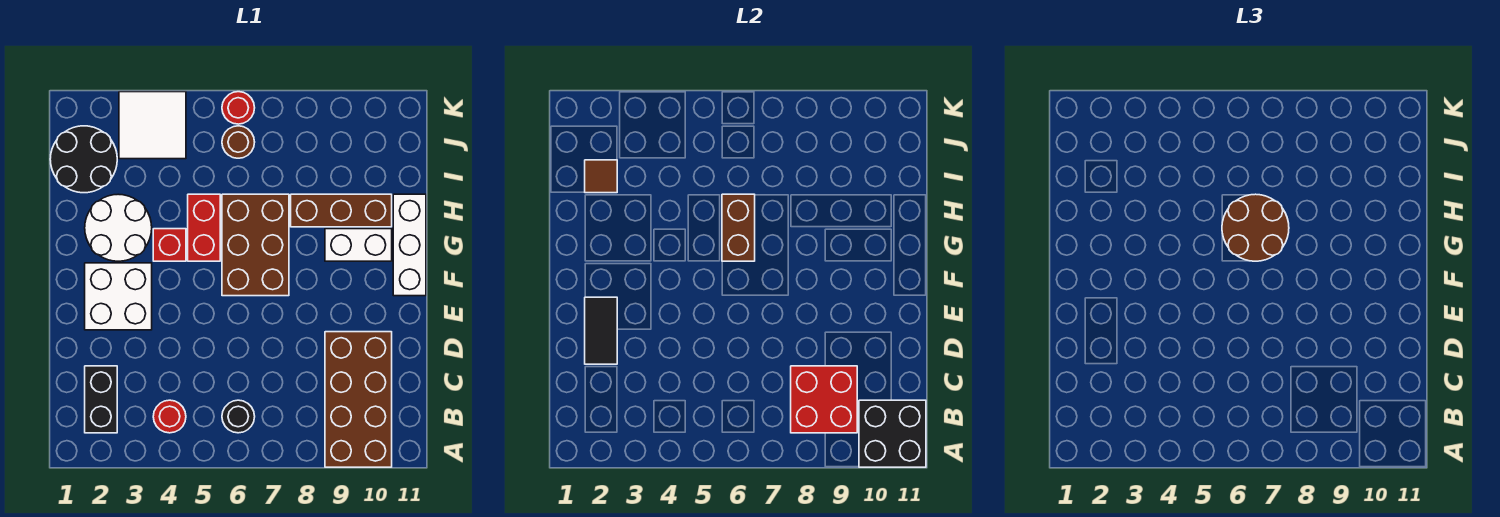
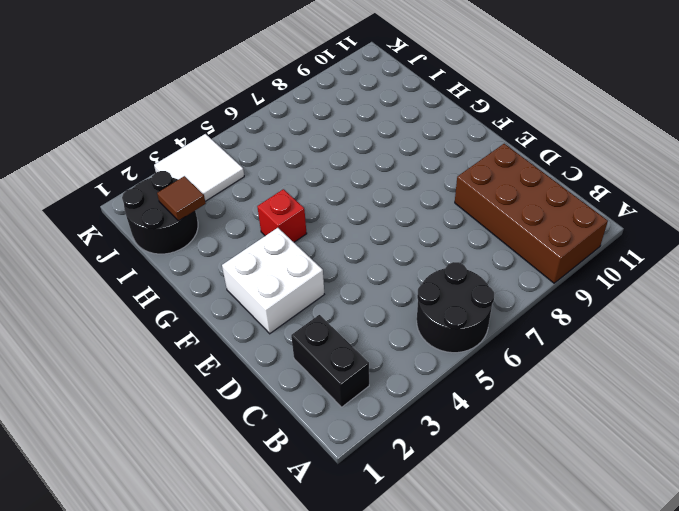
black 2x2 round brick [417,262,494,353] -> black 1x1 round brick [222,400,255,433]
none -> red 1x1 round brick [153,400,186,433]
none -> brown 2x3 brick [222,194,289,296]
none -> white 1x3 brick [393,194,426,296]

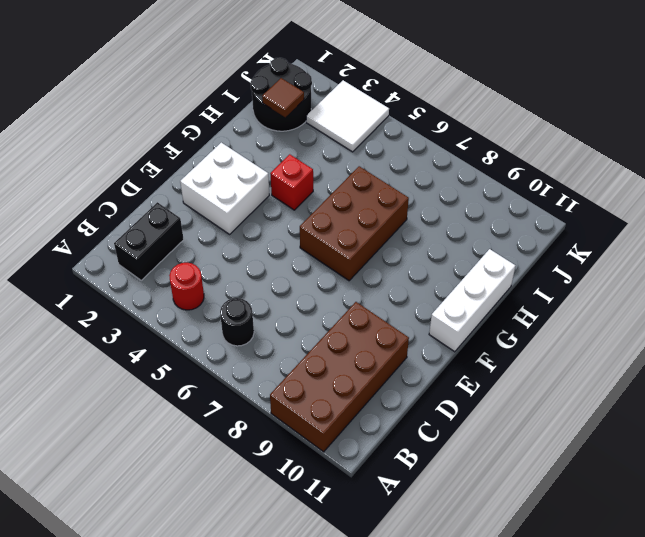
none -> white 2x2 round brick [85,194,152,261]
none -> red 1x2 brick [188,194,220,261]
none -> white 1x2 brick [325,229,392,261]

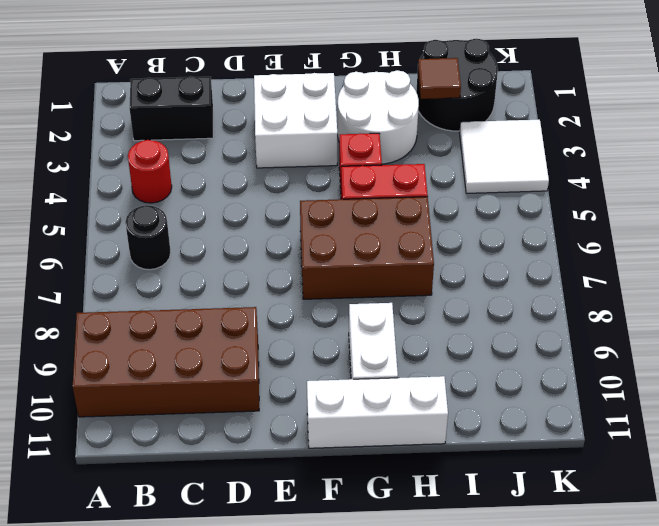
none -> brown 1x3 brick [291,194,392,227]
none -> brown 1x1 round brick [222,126,255,158]
none -> red 1x1 round brick [222,92,255,124]

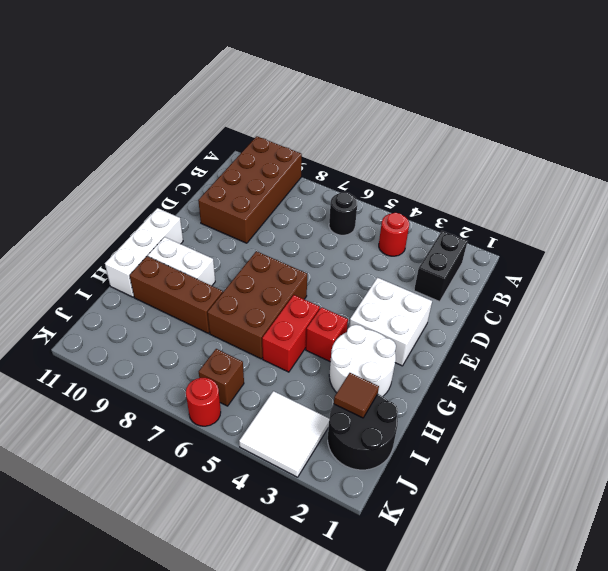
brown 1x1 brick [199,349,244,406] -> brown 1x1 round brick [222,126,255,158]
none -> black 2x2 brick [859,400,926,467]
none -> red 2x2 brick [791,366,857,433]
none -> black 1x2 tile [585,297,617,364]

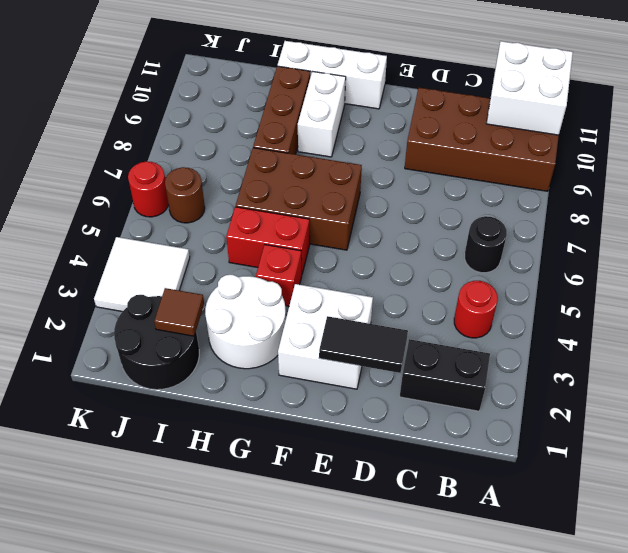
white 2x2 brick [486,41,573,135] -> black 2x2 brick [859,400,926,467]
none -> red 2x2 brick [791,366,857,433]
none -> brown 1x2 brick [722,194,755,261]
none -> brown 2x2 round brick [1222,194,1289,261]

